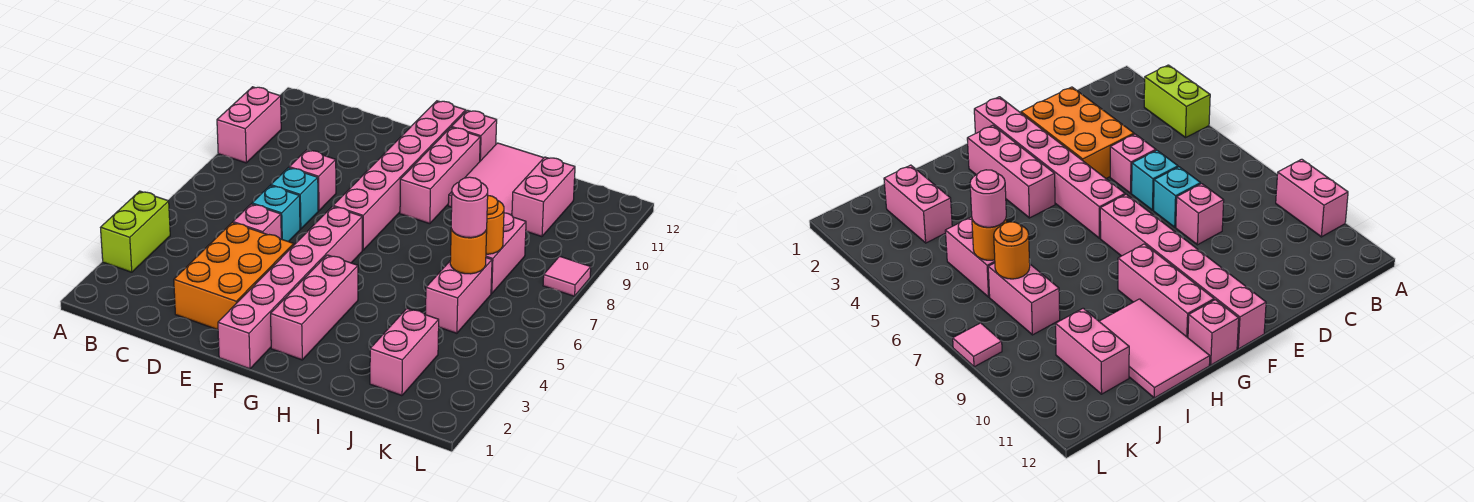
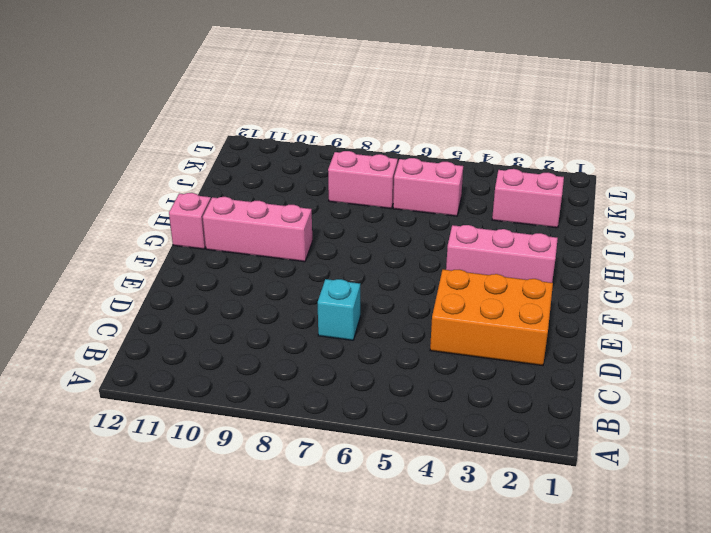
none -> lime 1x2 brick [101,191,170,272]
none -> pink 1x2 brick [217,87,281,163]
none -> pink 1x1 brick [233,204,281,239]

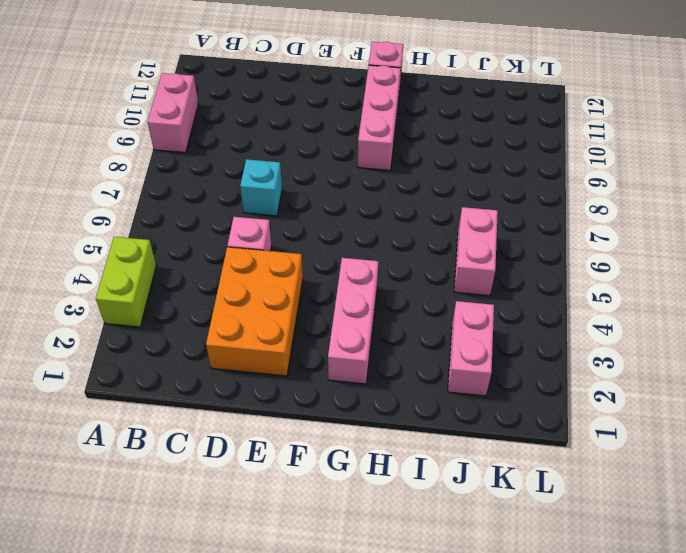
none -> cyan 1x1 brick [252,186,300,242]
none -> pink 1x1 brick [289,150,336,211]
none -> pink 1x6 brick [218,207,362,369]

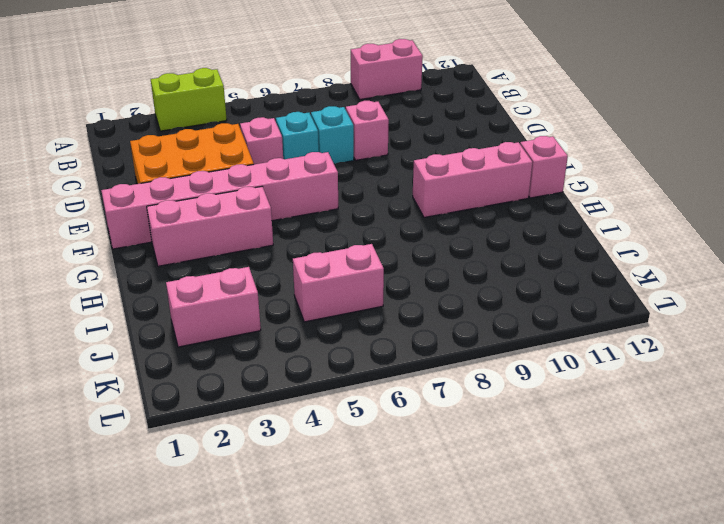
none -> pink 1x6 brick [333,101,466,250]
none -> pink 2x3 tile [448,143,544,215]
none -> pink 1x2 brick [486,213,526,294]

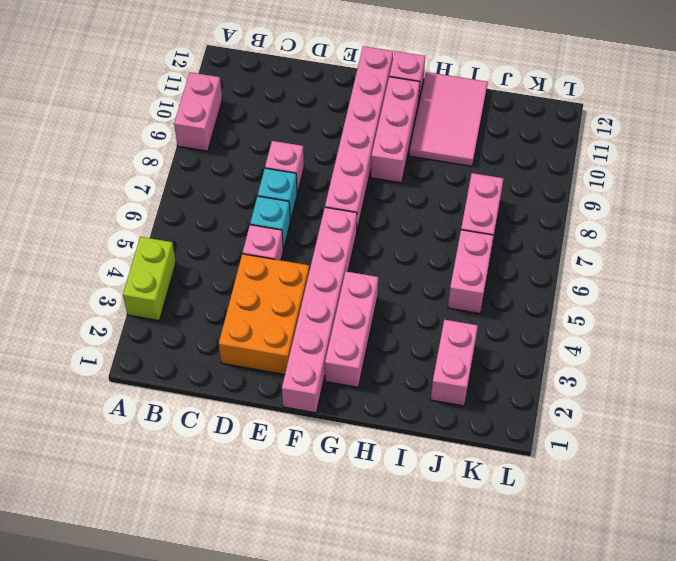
none -> pink 1x2 brick [512,157,575,237]
none -> pink 1x1 tile [543,256,591,296]
none -> orange 1x1 round brick [450,229,487,274]

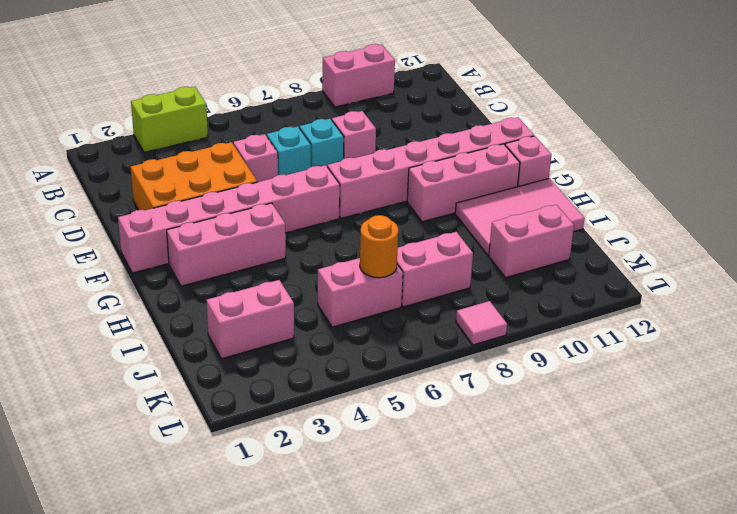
none -> orange 1x1 round brick [486,196,504,254]
none -> pink 1x1 round brick [451,177,488,238]

